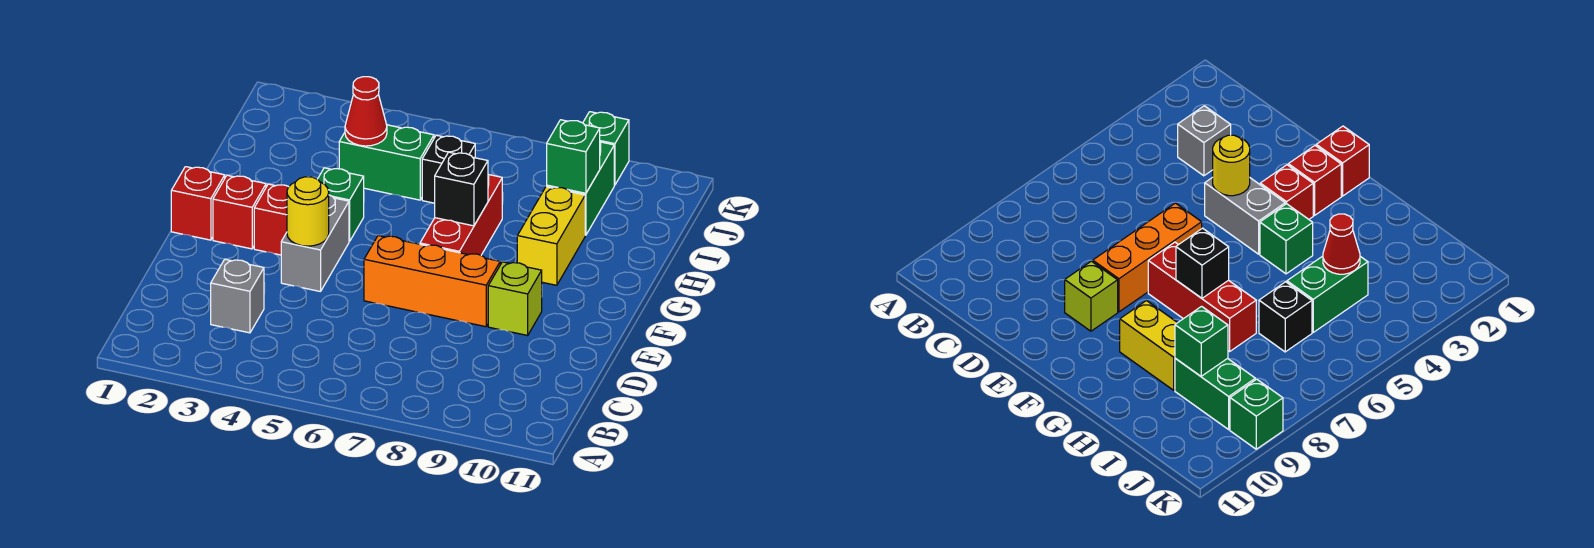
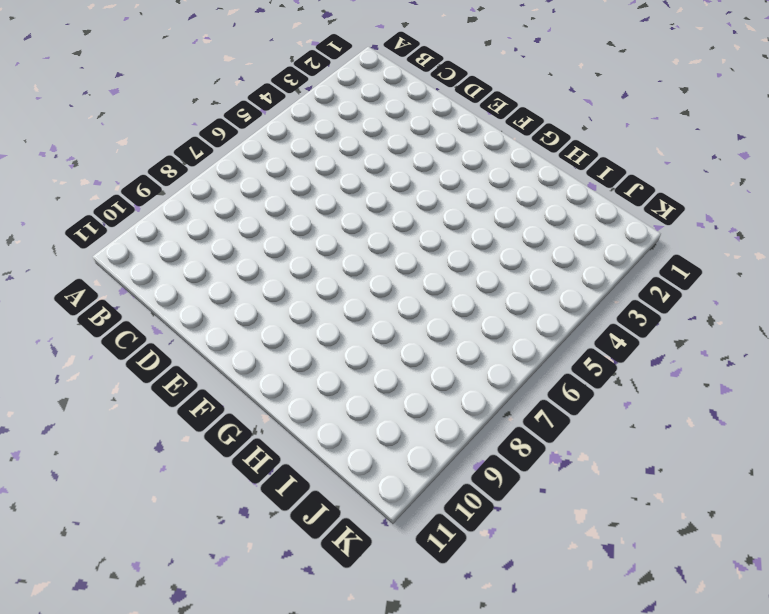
none -> grey 1x1 brick [211,259,264,333]
none -> grey 1x2 brick [281,195,349,292]
none -> orange 1x3 brick [364,236,500,327]

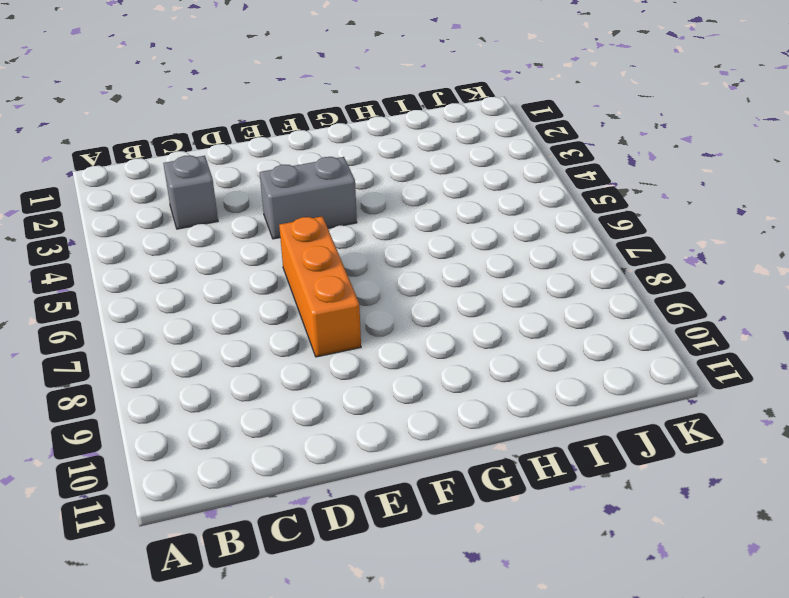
none -> lime 1x1 brick [488,262,542,335]
none -> red 1x1 brick [171,167,225,240]
none -> red 1x1 brick [213,175,266,249]

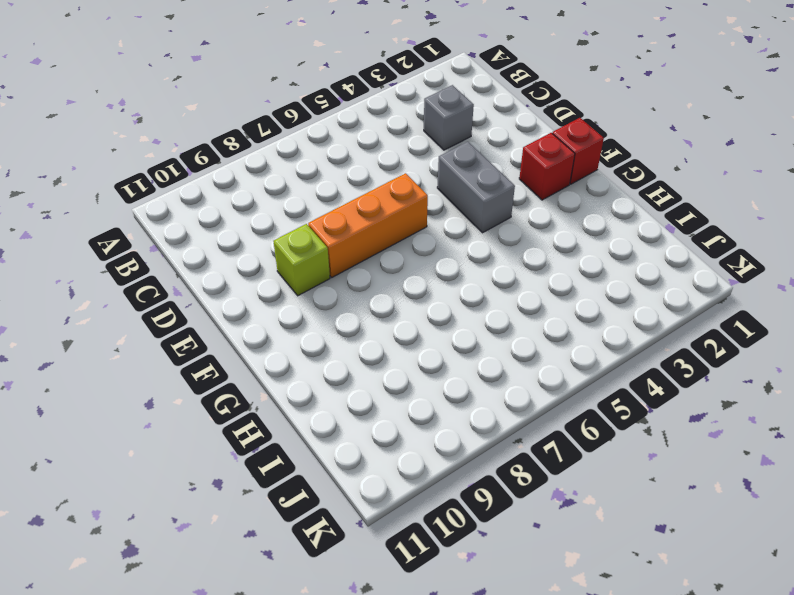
none -> red 1x1 brick [254,184,288,255]
none -> red 1x3 brick [420,175,502,255]
none -> green 1x1 brick [318,168,364,241]

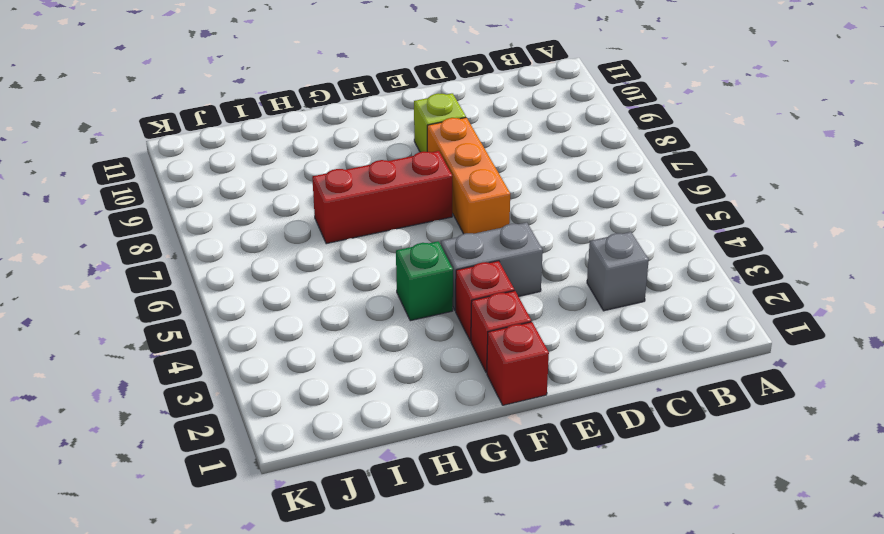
none -> yellow 1x2 brick [517,187,585,285]
none -> green 1x2 brick [339,125,434,200]
none -> black 1x1 brick [422,135,475,203]

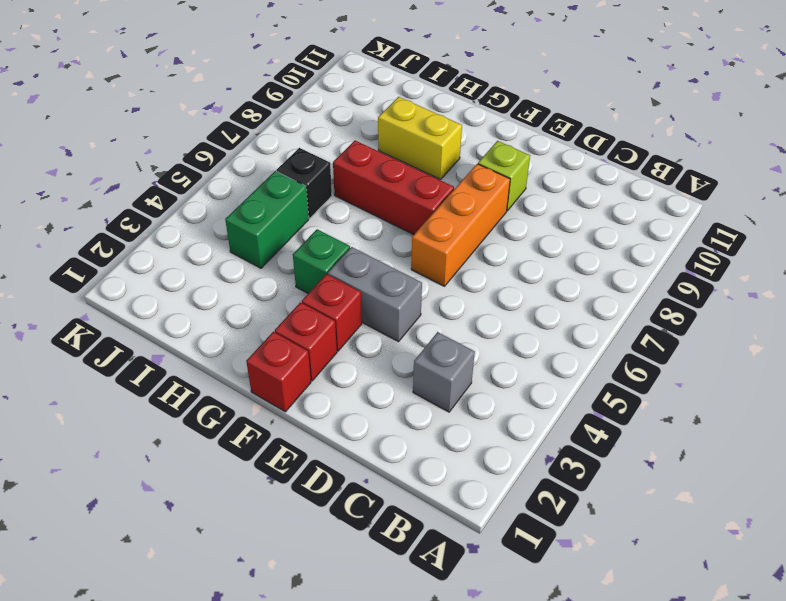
none -> green 1x2 brick [547,142,614,235]
none -> green 1x1 brick [583,112,629,185]
none -> yellow 1x1 round brick [287,177,329,246]

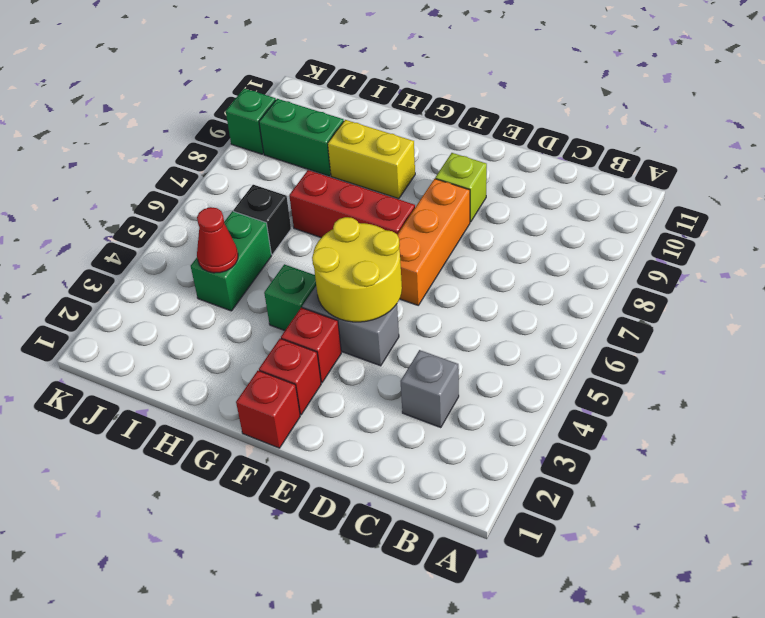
yellow 2x2 round brick [312,217,402,322] -> yellow 1x1 round brick [287,177,329,246]
none -> black 1x1 brick [435,152,488,226]
none -> green 1x1 brick [547,120,600,193]

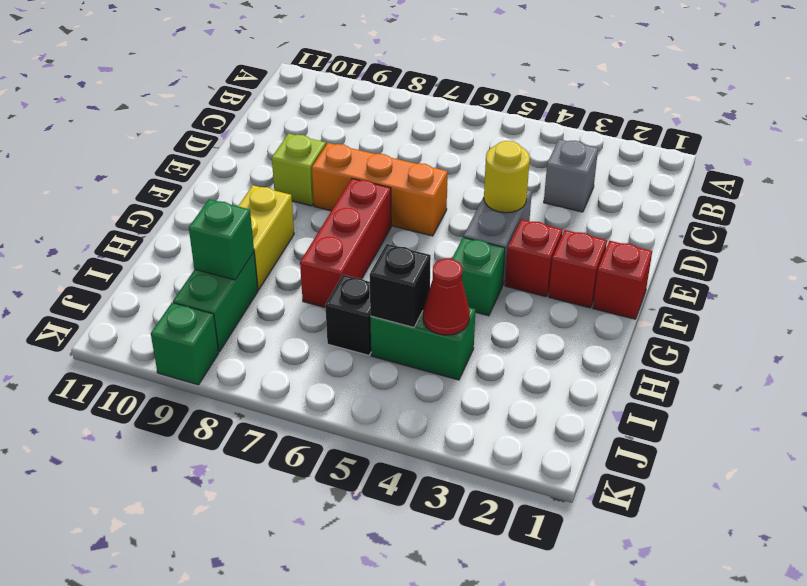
black 1x1 brick [370,244,431,327] -> black 1x1 brick moved to [435,152,488,226]

